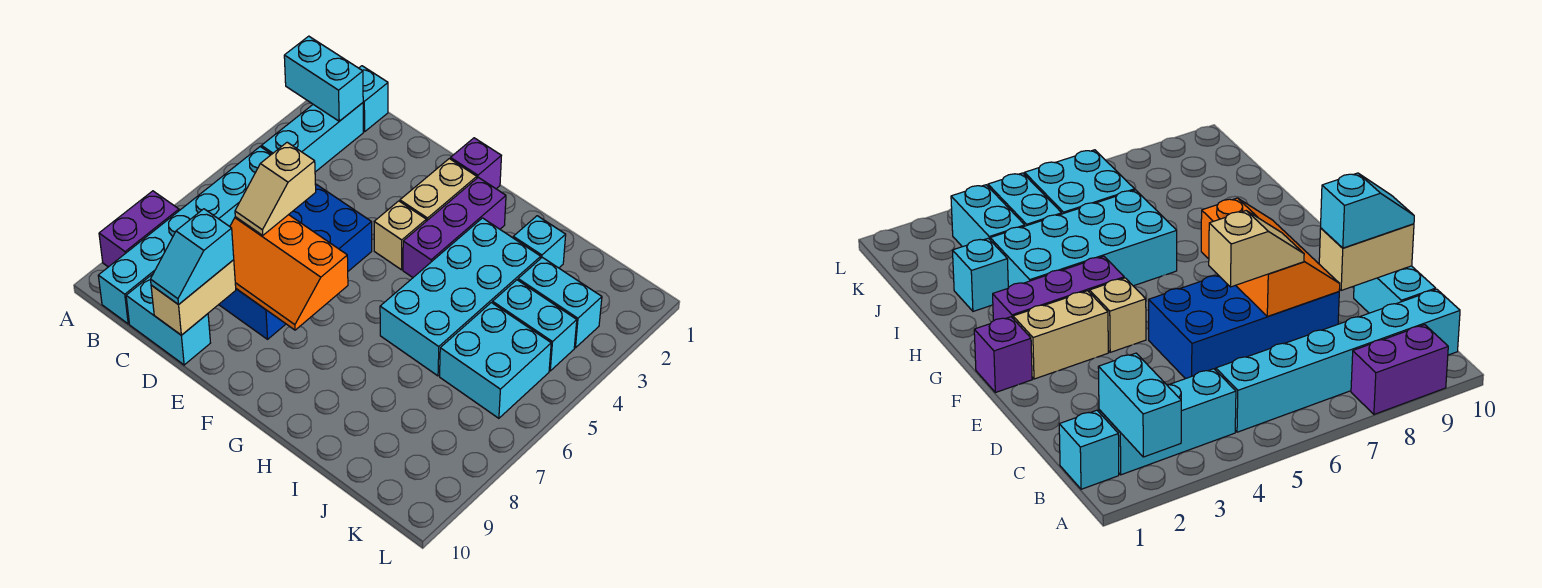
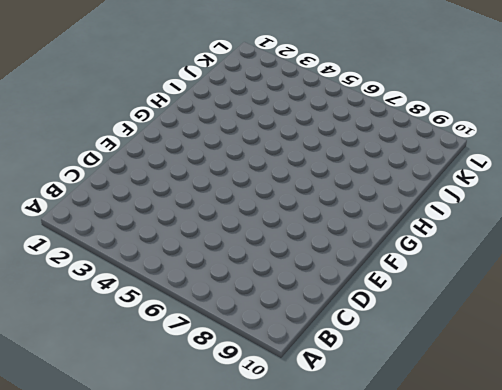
none -> purple 1x2 brick [99,191,179,267]
none -> cyan 1x1 brick [359,66,388,132]
none -> cyan 1x3 brick [261,103,363,172]

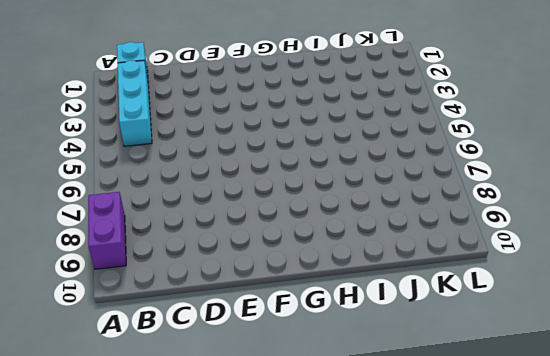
none -> cyan 1x6 brick [98,147,272,324]
none -> cyan 1x2 brick [126,274,210,365]
none -> blue 2x4 brick [219,184,372,339]

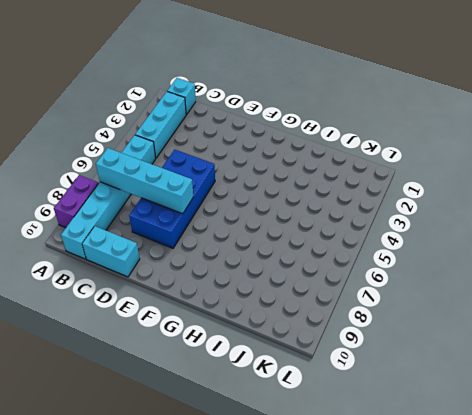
cyan 1x4 brick [96,148,193,214] -> orange 2x3 slope [230,215,348,330]
none -> purple 1x1 brick [450,138,501,189]
none -> tan 1x2 brick [400,159,477,221]
none -> tan 1x1 brick [374,201,426,270]

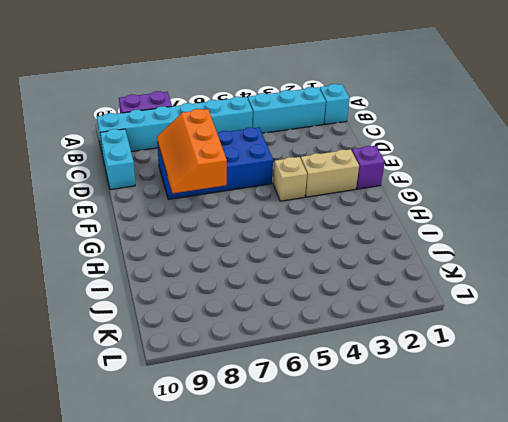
none -> purple 1x3 brick [403,177,506,277]
none -> cyan 2x4 brick [380,218,541,376]
none -> cyan 1x1 brick [513,216,566,268]

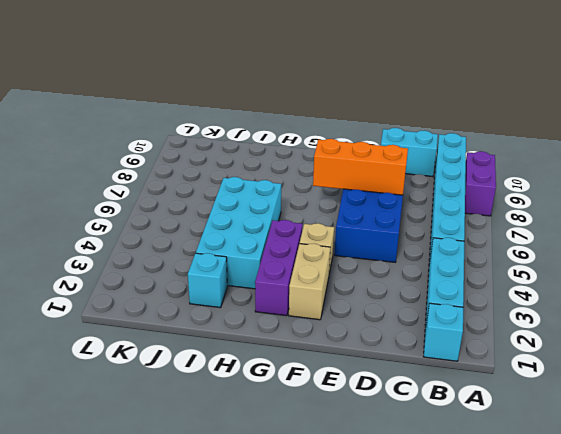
none -> purple 1x1 brick [450,138,501,189]
none -> cyan 1x2 brick [518,257,602,348]
none -> cyan 1x2 brick [493,280,577,371]

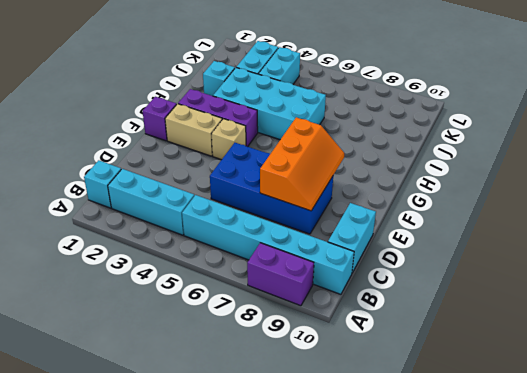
none -> cyan 2x2 brick [440,303,551,418]
none -> cyan 1x2 brick [284,36,363,121]
none -> tan 1x2 brick [151,260,236,335]

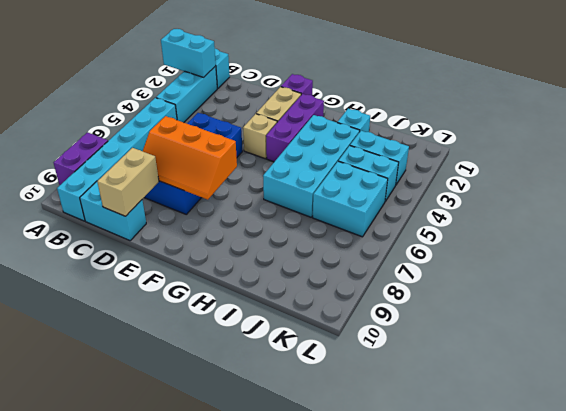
none -> tan 1x2 slope [235,142,316,235]
none -> cyan 1x2 slope [150,209,234,305]

